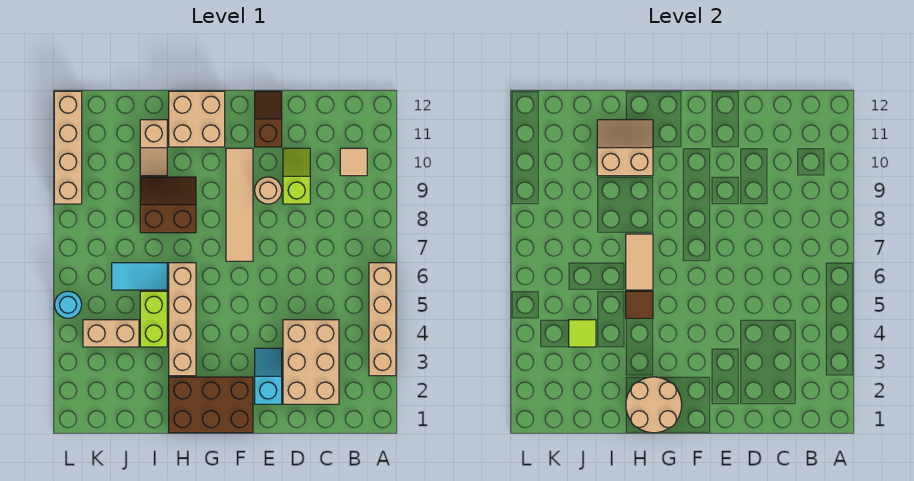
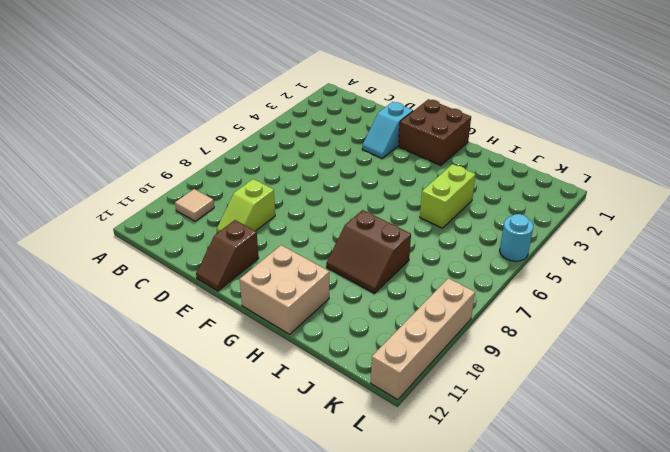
brown 2x2 brick [398,99,471,166] -> brown 2x3 brick [169,377,253,433]
none -> tan 1x4 brick [369,263,396,376]
none -> tan 2x3 brick [283,320,339,404]
none -> tan 1x1 round brick [255,177,282,204]

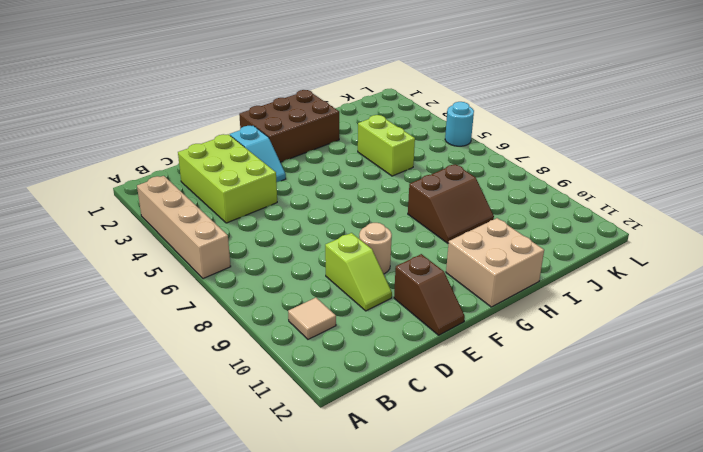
lime 2x3 brick [178,134,277,223] -> tan 2x3 brick [283,320,339,404]
none -> tan 1x4 tile [226,148,253,261]
none -> tan 1x4 brick [169,263,196,376]
none -> cyan 1x2 tile [112,263,167,290]

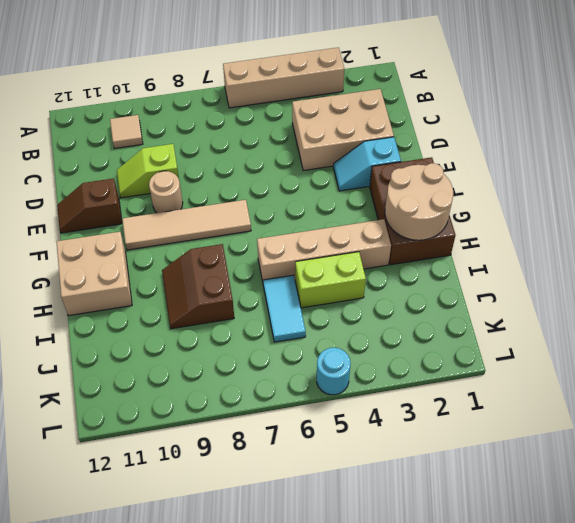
none -> tan 1x2 slope [140,120,167,176]
none -> tan 1x2 brick [83,320,139,347]
none -> tan 1x4 brick [54,91,82,204]

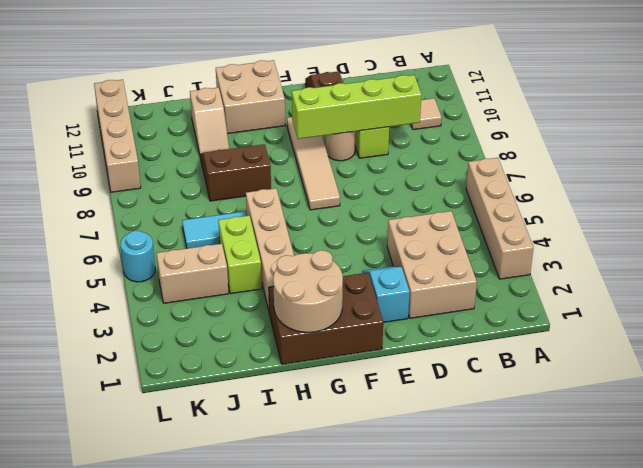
lime 1x4 brick [292,75,422,139] -> none
none -> brown 1x1 tile [626,291,653,318]
none -> tan 1x2 tile [626,234,653,290]
none -> tan 2x2 slope [597,120,653,176]

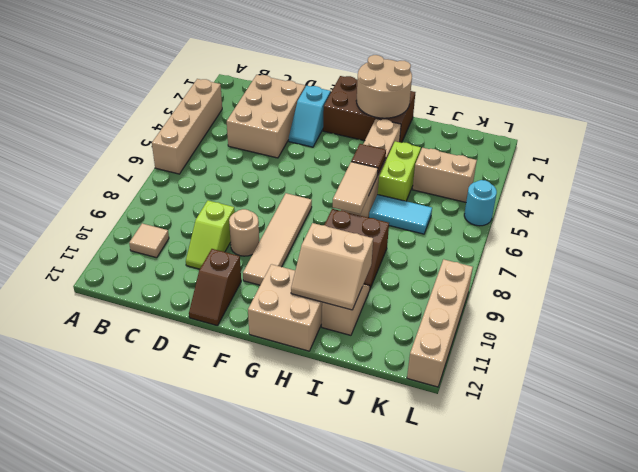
none -> lime 1x1 tile [569,320,596,347]

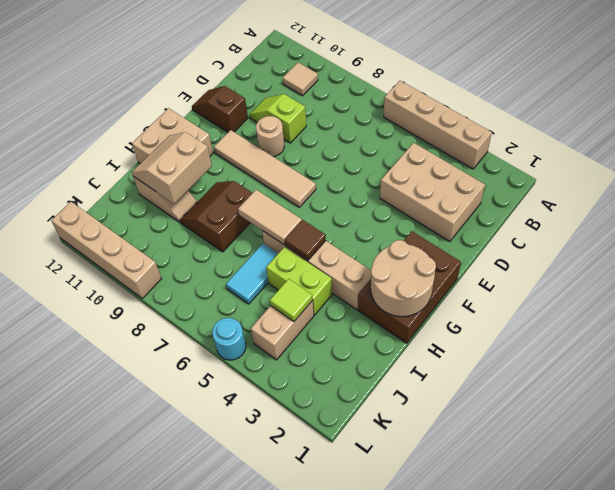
none -> cyan 1x2 slope [255,348,282,404]

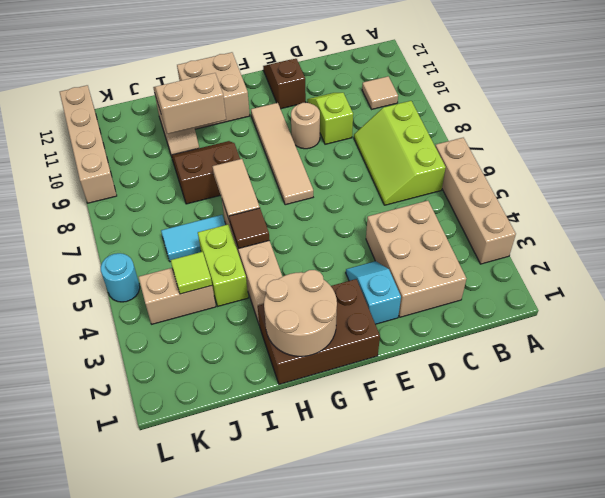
lime 2x3 slope [354,101,446,205] -> none

